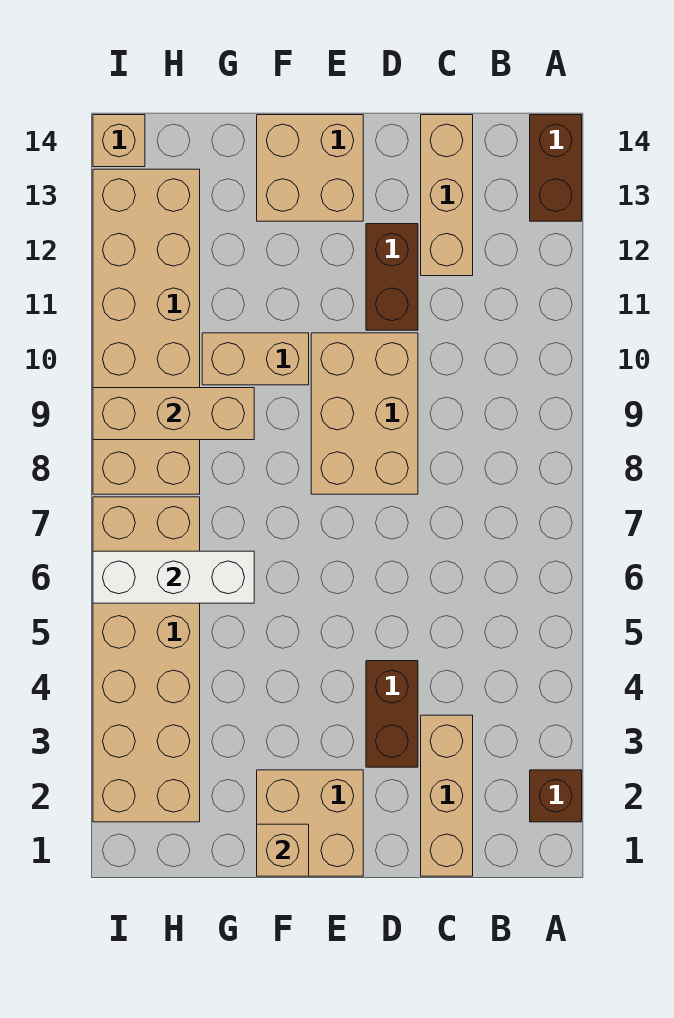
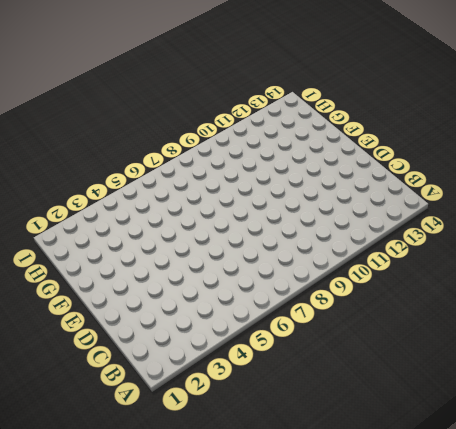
none -> brown 1x1 brick [530,770,582,822]
none -> brown 1x2 brick [530,115,582,221]
none -> tan 1x3 brick [421,715,473,876]

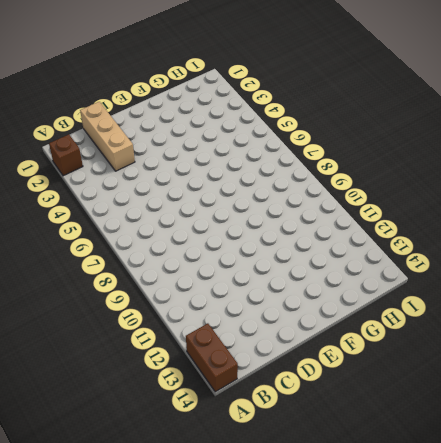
none -> tan 1x3 brick [421,115,473,276]
none -> brown 1x2 brick [366,661,418,767]
none -> tan 2x3 brick [311,333,418,494]

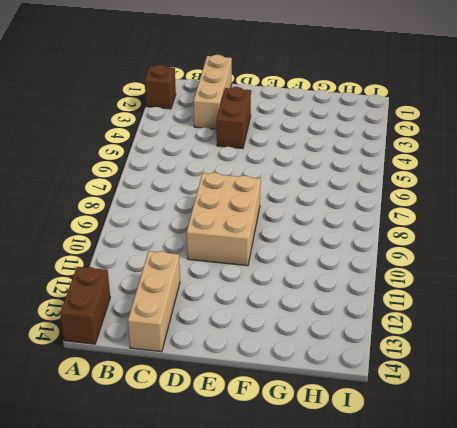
none -> brown 1x2 brick [366,224,418,330]
none -> tan 2x2 brick [257,770,363,876]
none -> tan 2x2 brick [257,115,363,221]

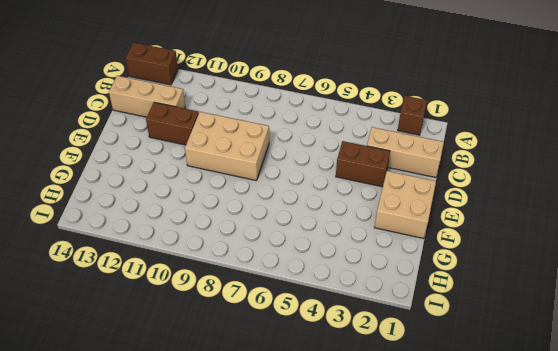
none -> tan 2x2 brick [257,115,363,221]
none -> tan 1x2 brick [202,333,309,385]
none -> tan 2x6 brick [93,497,200,822]

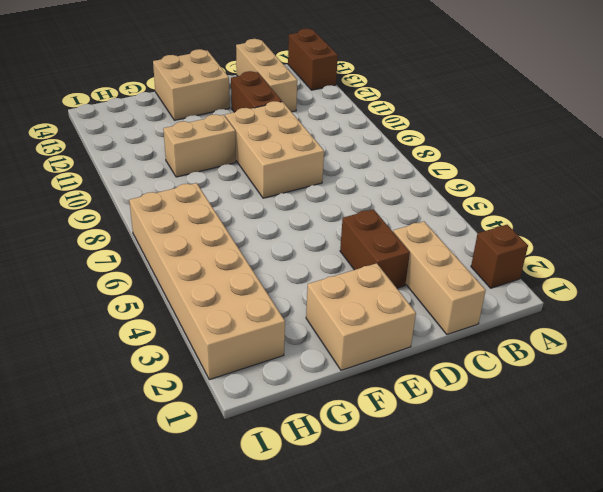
none -> tan 2x6 brick [93,169,200,494]
none -> tan 1x1 brick [93,115,145,167]
none -> tan 1x1 brick [257,824,309,876]

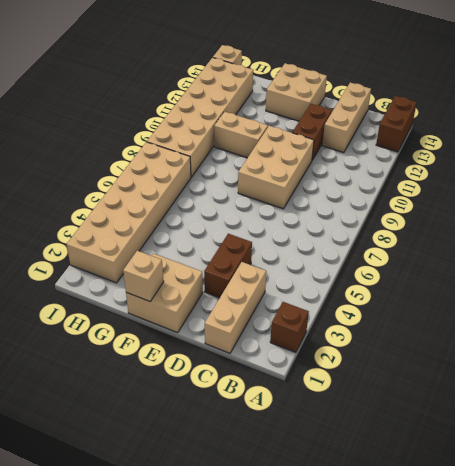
none -> white 1x3 brick [93,551,254,603]
none -> tan 1x3 brick [93,388,254,440]

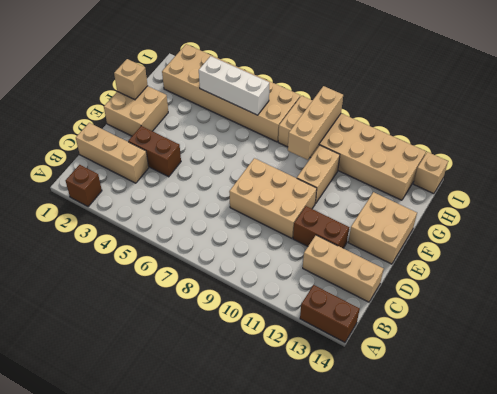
white 1x3 brick [199,56,269,115] -> white 1x3 brick turned to [93,551,254,603]

